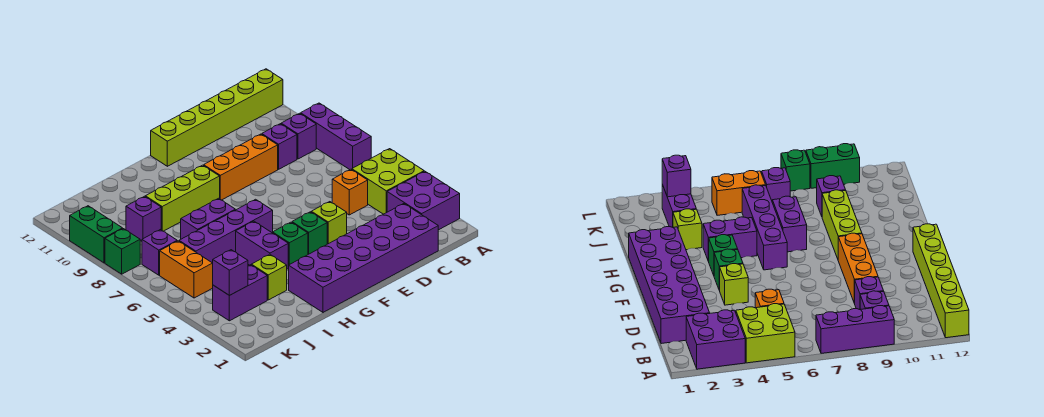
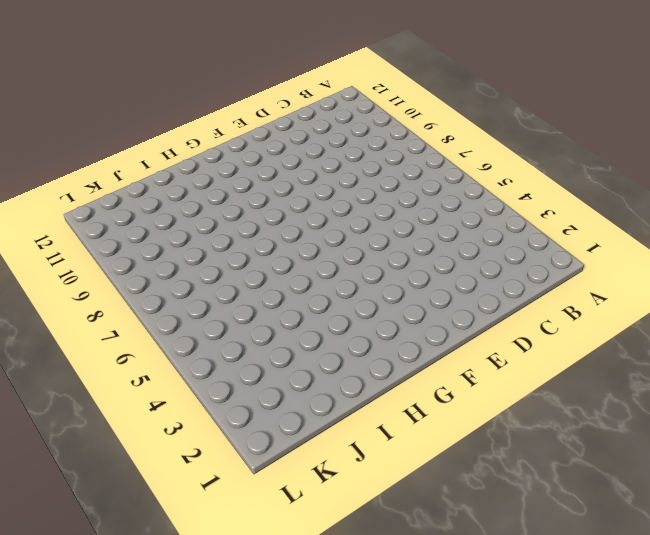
none -> purple 2x2 brick [387,171,460,230]
none -> lime 2x2 brick [352,149,424,214]
none -> purple 1x3 brick [301,103,371,170]

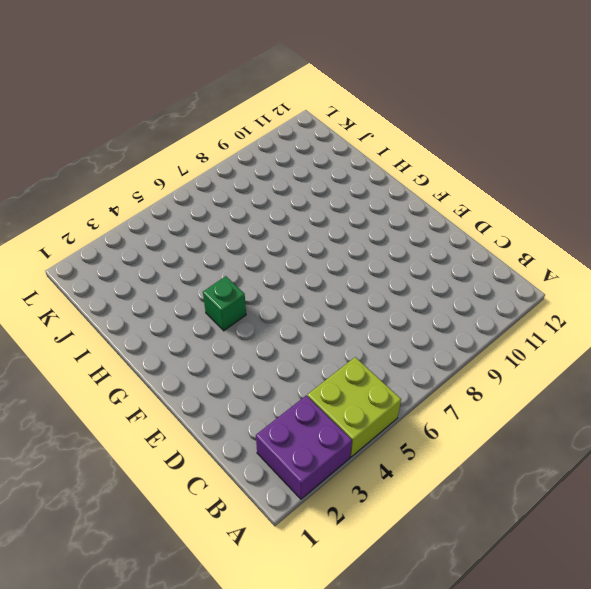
none -> purple 1x3 brick [301,103,371,170]
none -> lime 1x6 brick [151,69,283,166]
none -> purple 1x1 brick [281,113,316,159]

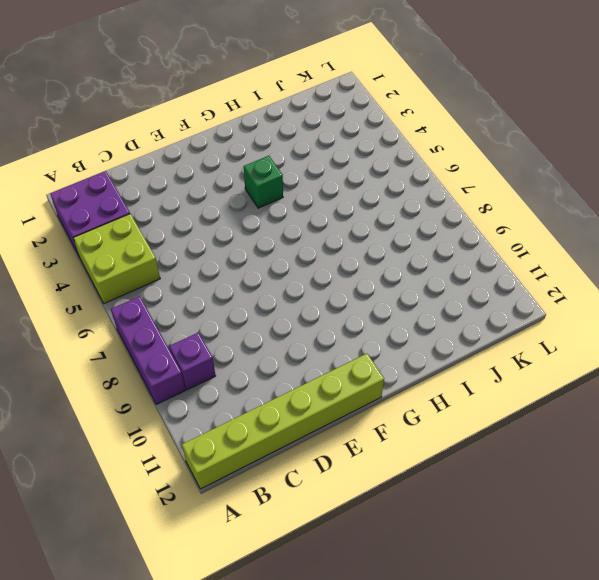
none -> purple 2x6 brick [288,204,438,312]
none -> orange 1x1 brick [332,169,368,215]
none -> purple 1x1 brick [262,124,297,169]

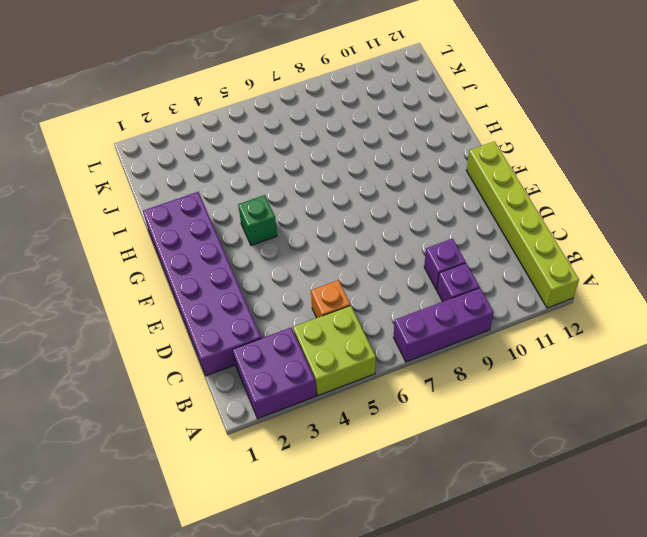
none -> orange 1x3 brick [204,134,278,200]
none -> lime 1x1 brick [312,202,347,244]
none -> green 1x1 brick [292,212,327,254]

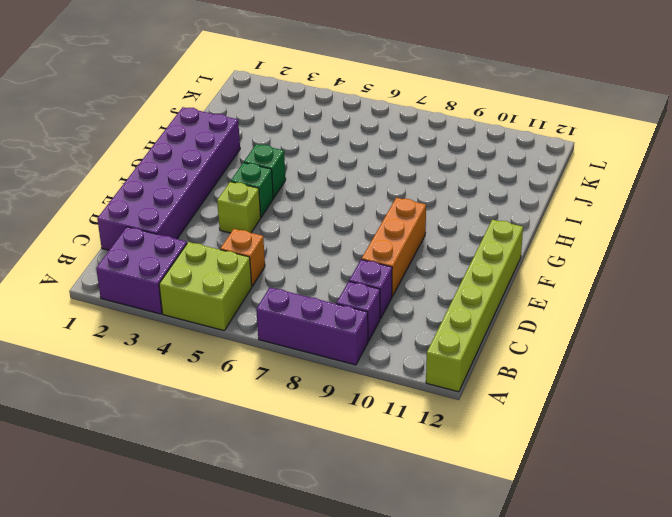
none -> purple 1x4 brick [179,199,273,263]
none -> lime 1x3 brick [145,165,220,231]
none -> purple 1x2 brick [236,221,288,269]

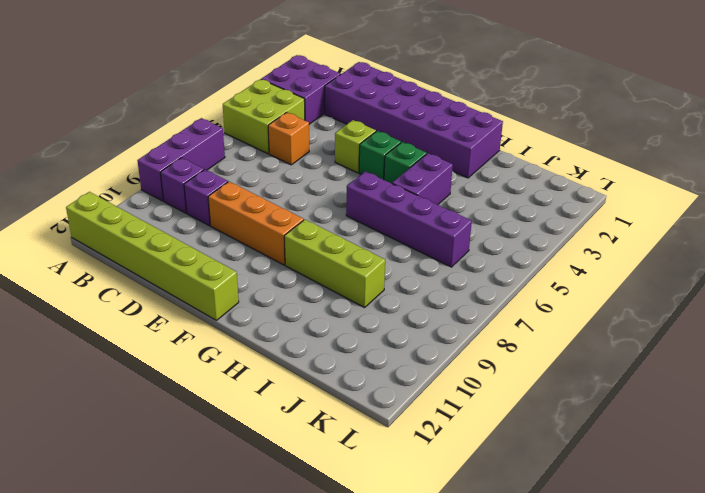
none -> purple 1x2 brick [181,198,235,239]
none -> lime 1x1 brick [251,254,287,300]
none -> purple 1x2 brick [213,265,267,321]

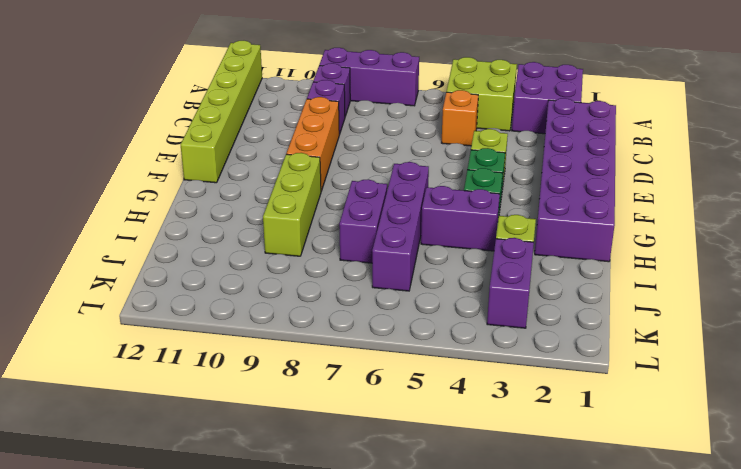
none -> purple 1x1 brick [126,196,161,241]
none -> orange 1x2 brick [160,241,213,298]
none -> purple 1x1 brick [142,230,177,275]

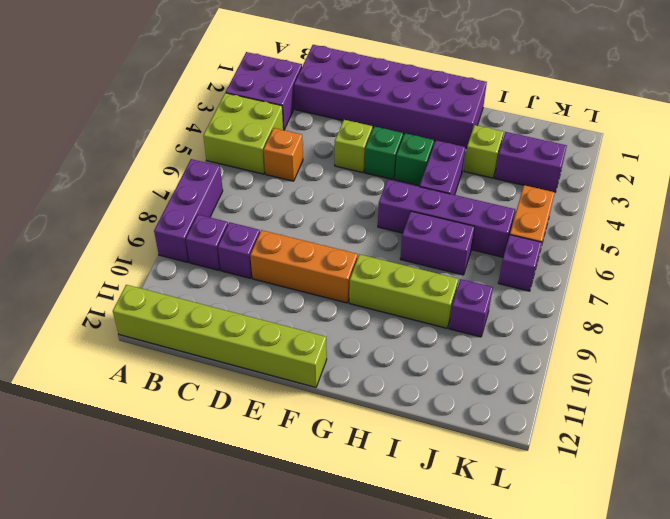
none -> green 1x1 brick [105,229,140,274]
none -> green 1x2 brick [70,206,123,263]
none -> purple 1x1 brick [213,250,248,296]

